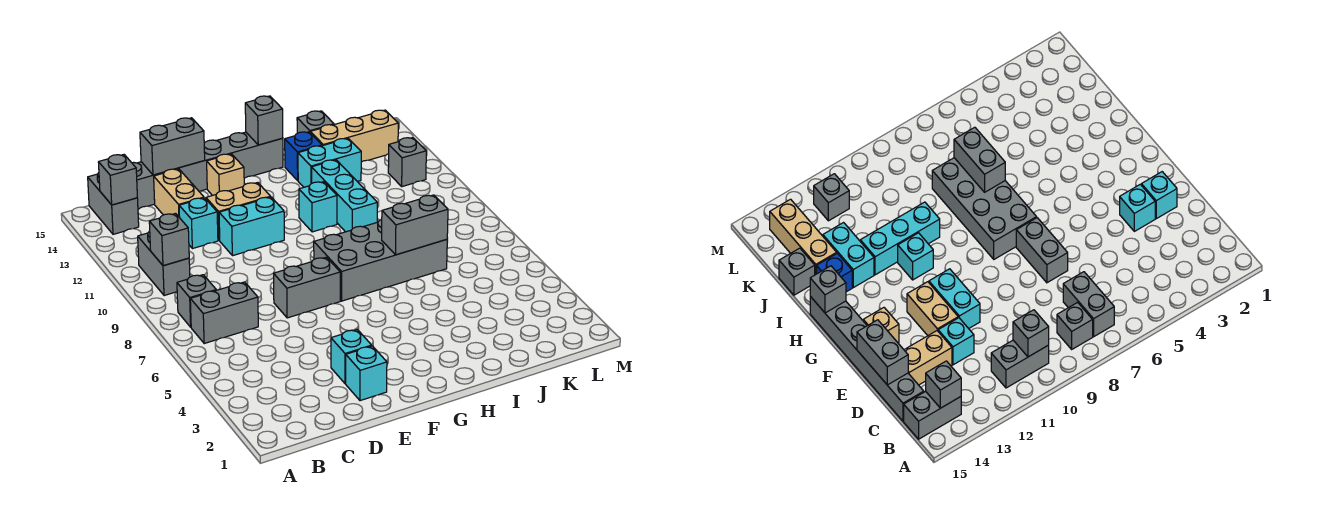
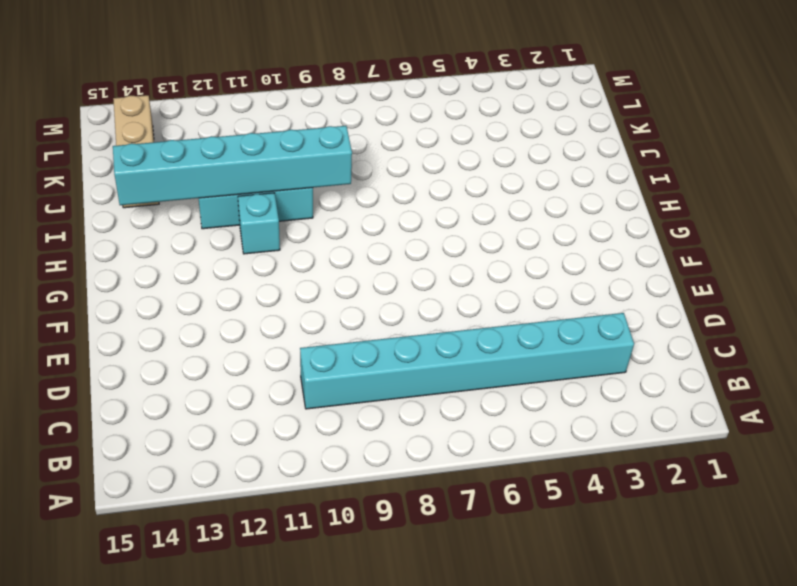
cyan 1x8 brick [300,313,634,409] -> grey 1x2 brick [190,282,258,343]
cyan 1x6 brick [113,126,352,205] -> none
none -> grey 1x1 brick [177,275,216,327]
none -> grey 1x2 brick [138,231,190,296]
none -> grey 1x2 brick [88,173,139,234]

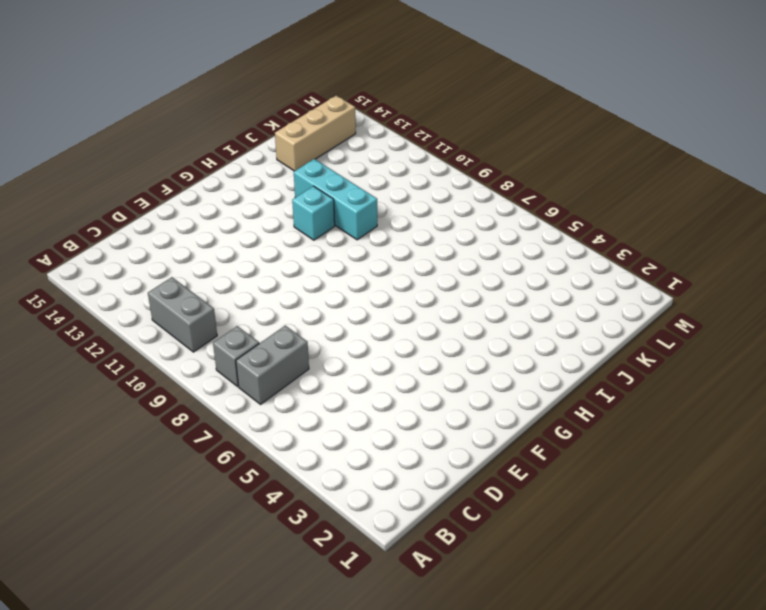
none -> grey 1x2 brick [88,173,139,234]
none -> grey 1x6 brick [132,132,283,209]
none -> cyan 1x1 brick [179,198,218,249]

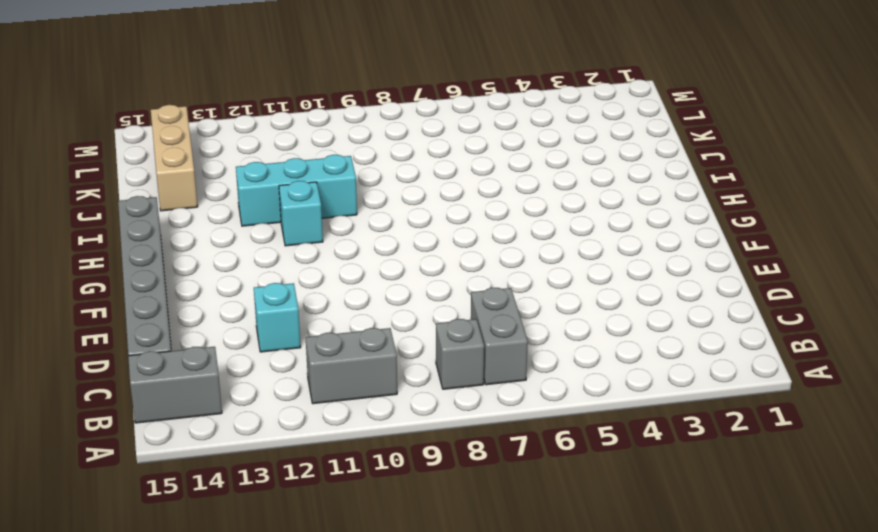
none -> tan 1x2 brick [154,169,204,218]
none -> cyan 1x1 brick [346,346,387,401]
none -> cyan 1x1 brick [331,330,372,384]

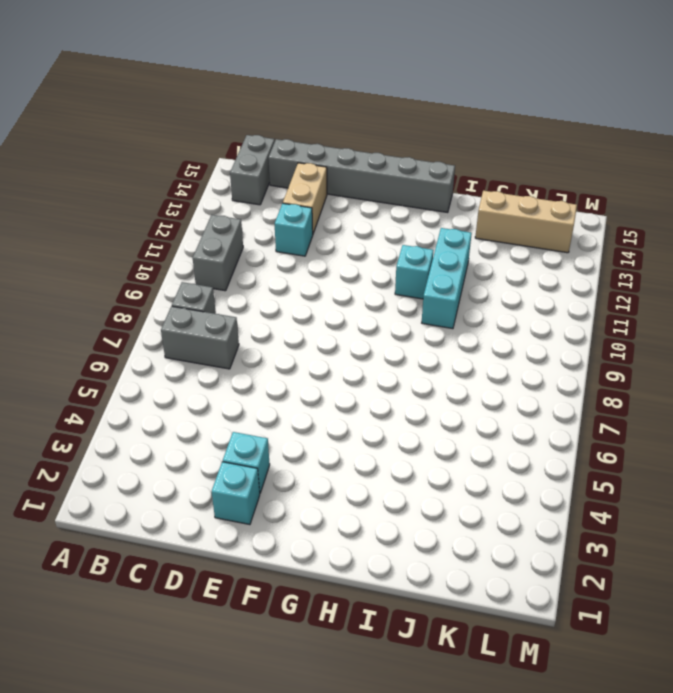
none -> grey 1x2 brick [274,257,340,318]
none -> cyan 1x2 brick [219,197,284,256]
none -> tan 1x2 brick [206,183,271,240]

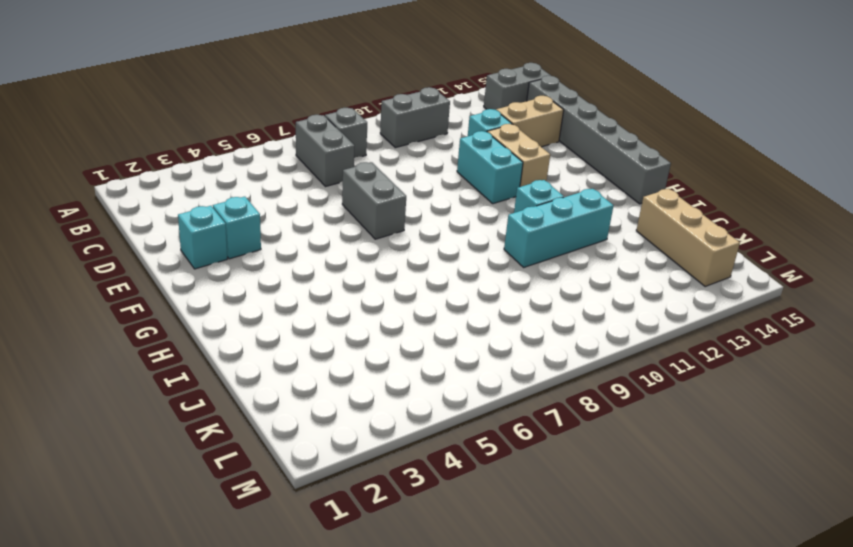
none -> tan 1x1 brick [207,154,244,196]
none -> grey 2x4 brick [314,220,447,301]
none -> cyan 1x2 brick [298,138,361,187]

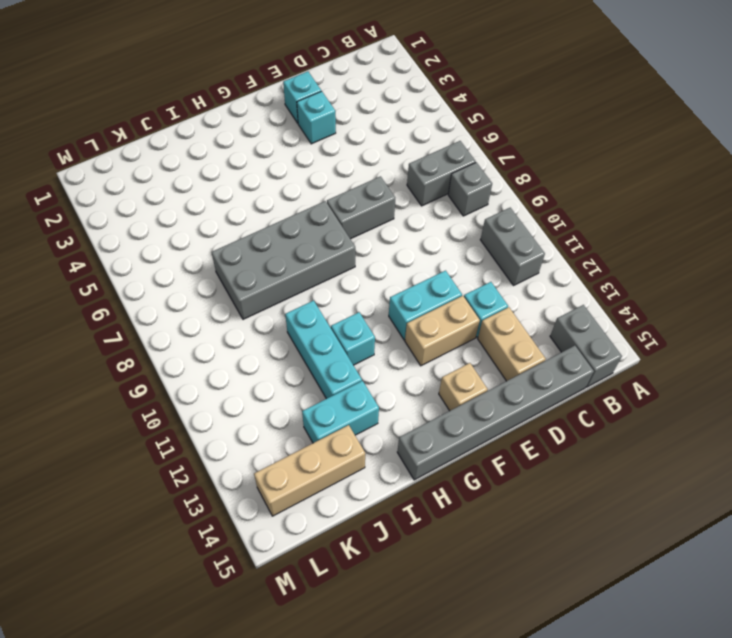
none -> blue 1x1 brick [285,132,322,180]
none -> grey 1x1 brick [297,111,334,133]
none -> grey 1x1 brick [388,138,426,187]

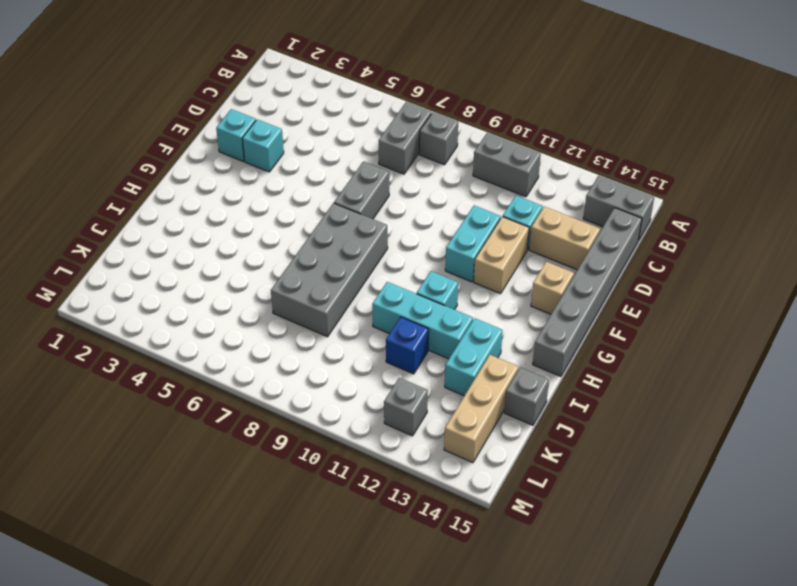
blue 1x1 brick [386,317,429,374] -> blue 1x1 brick moved to [285,132,322,180]
none -> grey 1x1 brick [149,214,189,266]
none -> grey 1x1 brick [98,155,137,205]
none -> grey 1x2 brick [140,118,205,175]

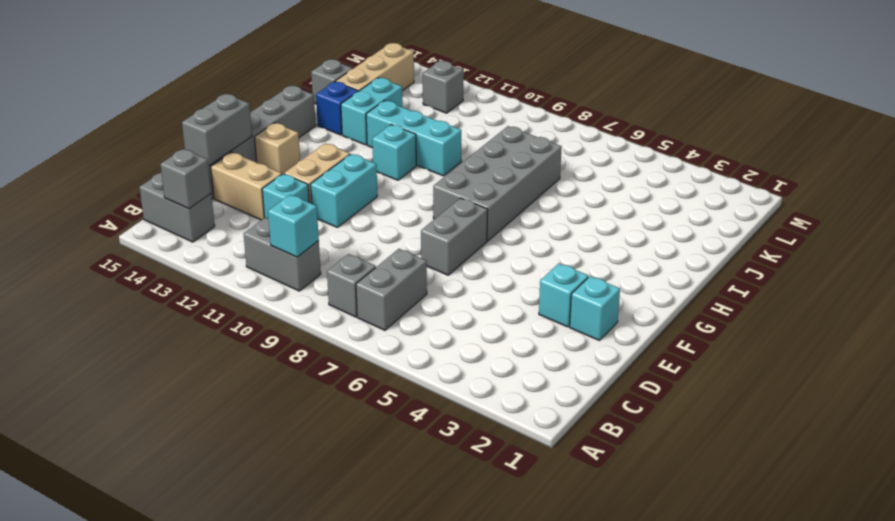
cyan 1x1 brick [268,195,319,257] -> grey 1x1 brick [149,214,189,266]
none -> grey 1x1 brick [245,96,283,145]
none -> grey 1x2 brick [382,195,448,255]

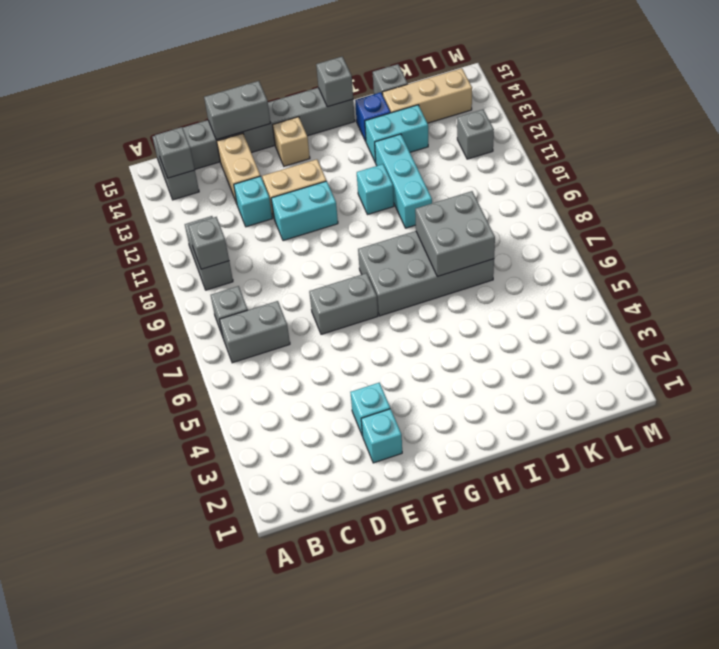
grey 2x2 brick [415,191,495,277] -> grey 1x2 brick [382,195,448,255]

